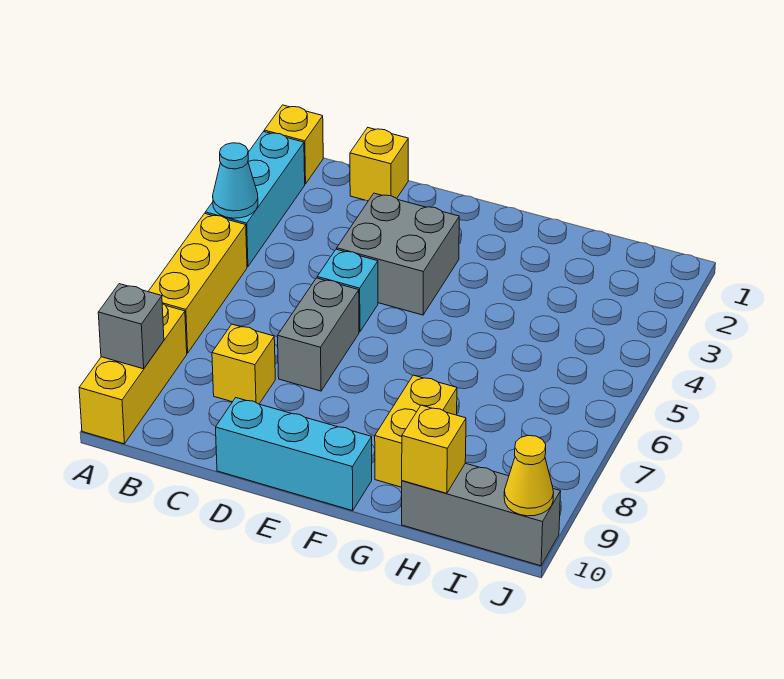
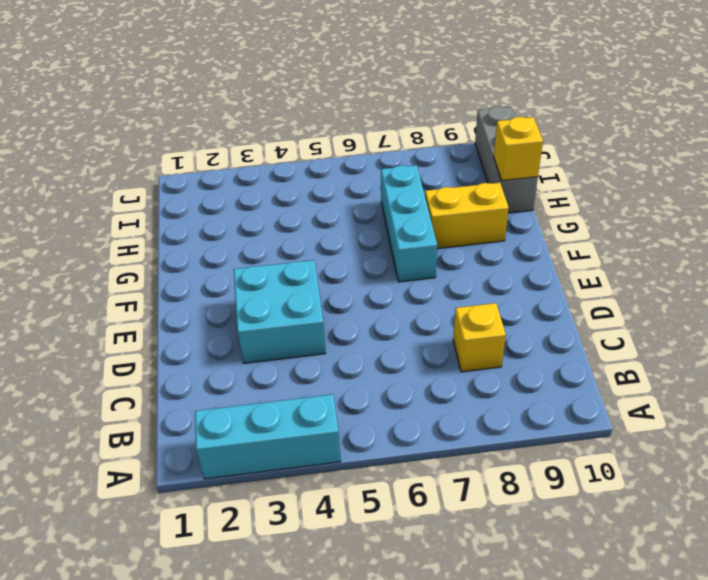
cyan 2x2 brick [234,260,326,363] -> grey 2x2 brick [337,193,459,315]
cyan 1x3 brick [381,165,437,282] -> cyan 1x3 brick moved to [216,398,372,511]
none -> yellow 1x1 brick [264,105,323,184]
none -> yellow 1x3 brick [148,213,247,353]
none -> yellow 1x3 brick [79,304,187,444]

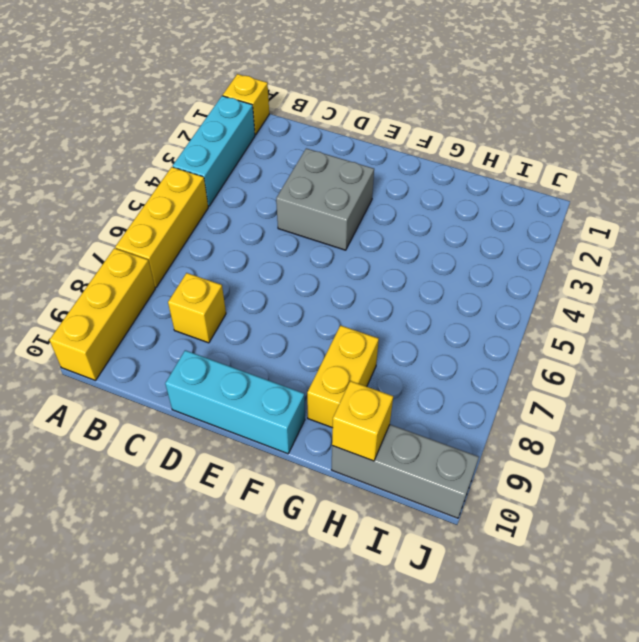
none -> yellow 1x1 brick [350,128,408,201]
none -> cyan 1x1 brick [317,249,378,332]
none -> grey 1x2 brick [278,278,359,391]

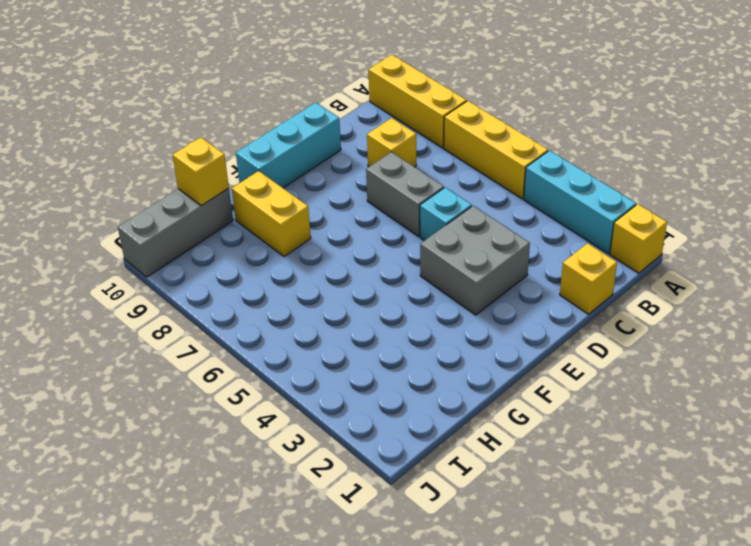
none -> cyan 1x1 cone [213,143,258,218]
none -> grey 1x1 brick [98,284,164,369]
none -> yellow 1x1 cone [504,435,554,516]

